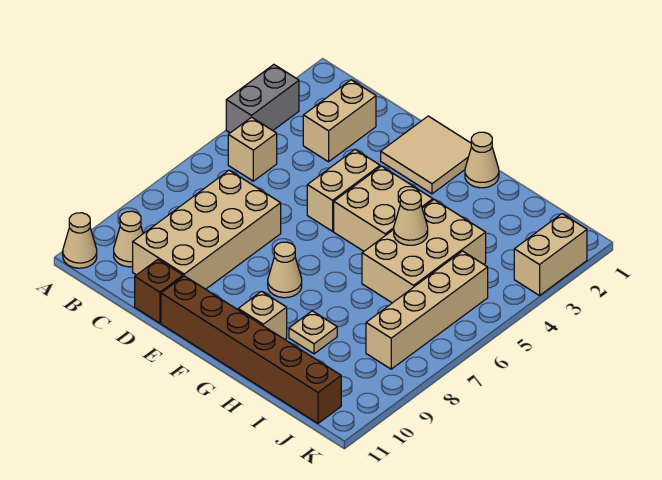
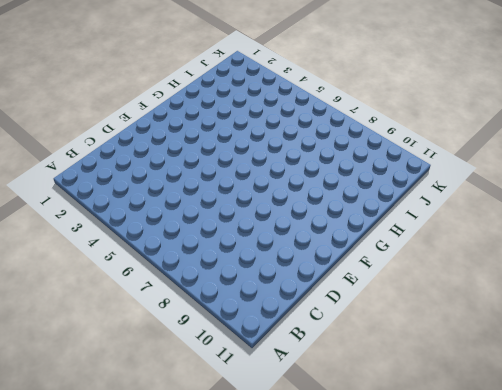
none -> grey 1x2 brick [226,65,299,133]
none -> tan 1x1 cone [63,213,97,268]
none -> tan 1x1 brick [228,117,277,181]

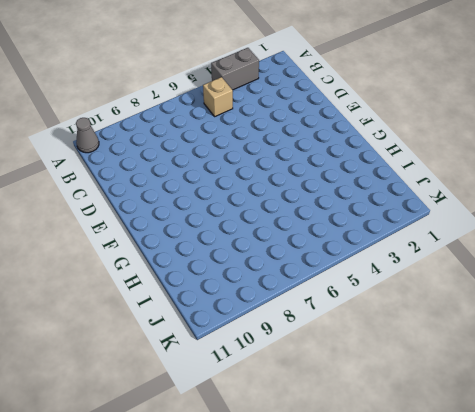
grey 1x1 cone [76,118,99,153] -> tan 1x1 cone [63,213,97,268]
none -> tan 1x1 cone [114,211,143,267]
none -> tan 1x2 brick [303,80,376,162]
none -> tan 2x4 brick [133,170,281,289]

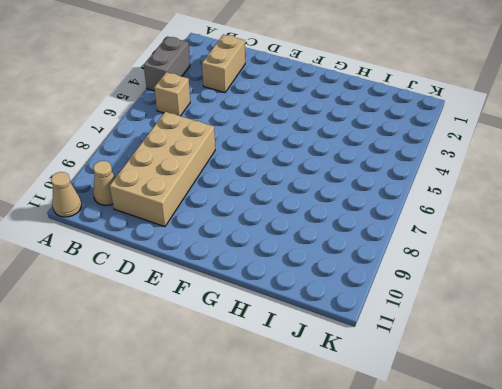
none -> brown 1x1 brick [135,259,183,323]
none -> tan 2x2 tile [381,116,472,194]
none -> tan 1x2 brick [307,150,380,231]

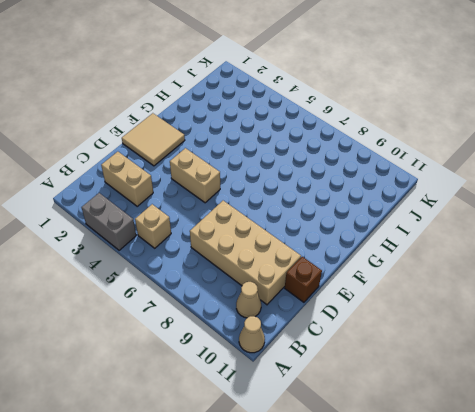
none -> brown 1x6 brick [161,276,341,423]
none -> tan 2x2 brick [334,166,433,251]
none -> tan 1x1 cone [268,242,302,298]

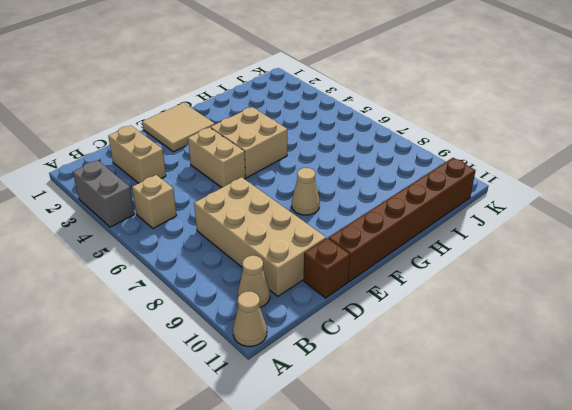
none -> tan 1x1 cone [465,132,499,188]
none -> tan 1x1 brick [238,291,287,339]
none -> tan 2x3 brick [362,200,486,303]

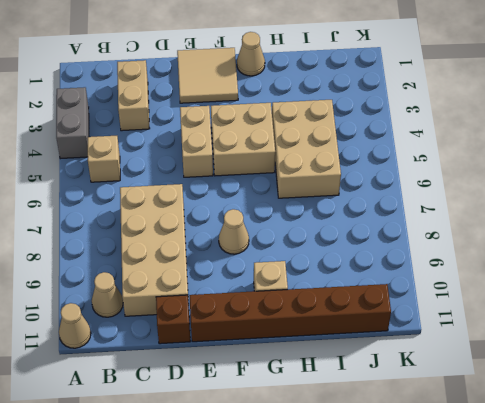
none -> tan 1x1 plate [289,311,337,354]
none -> tan 1x4 brick [366,251,488,369]
none -> tan 1x2 brick [514,214,587,296]

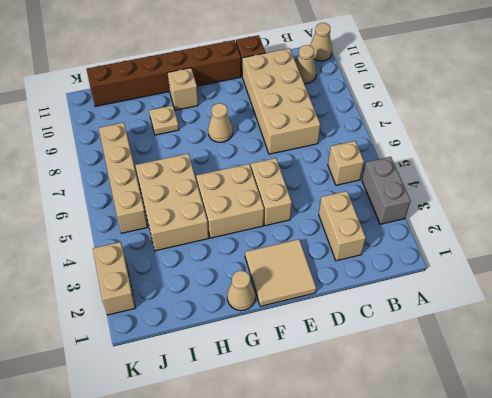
none -> tan 1x1 cone [394,190,428,245]

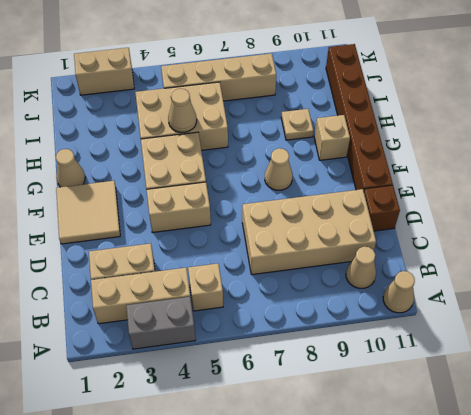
tan 1x3 brick [91,268,190,324] -> none

